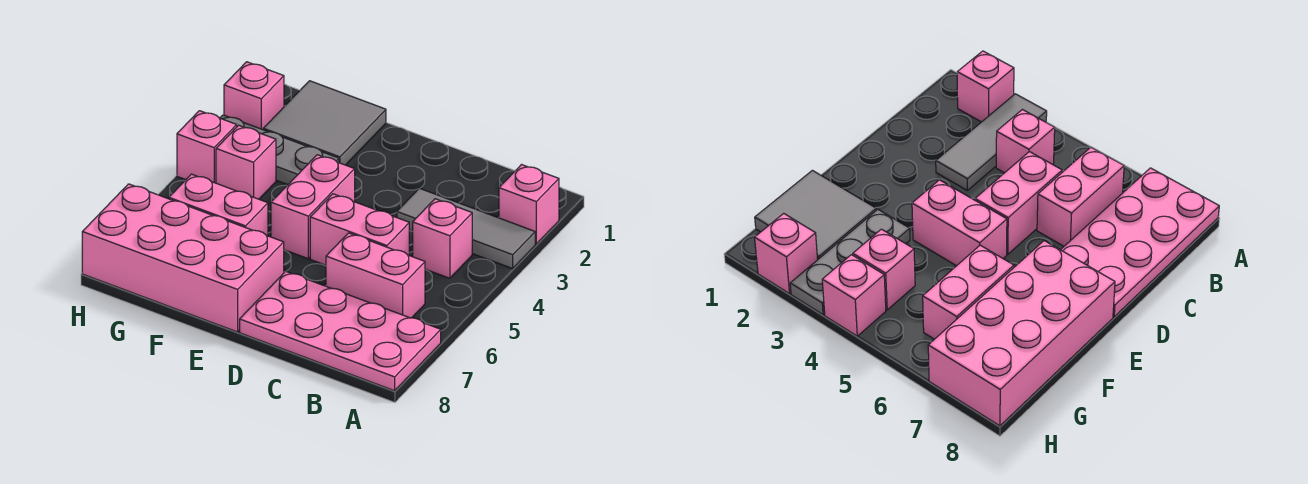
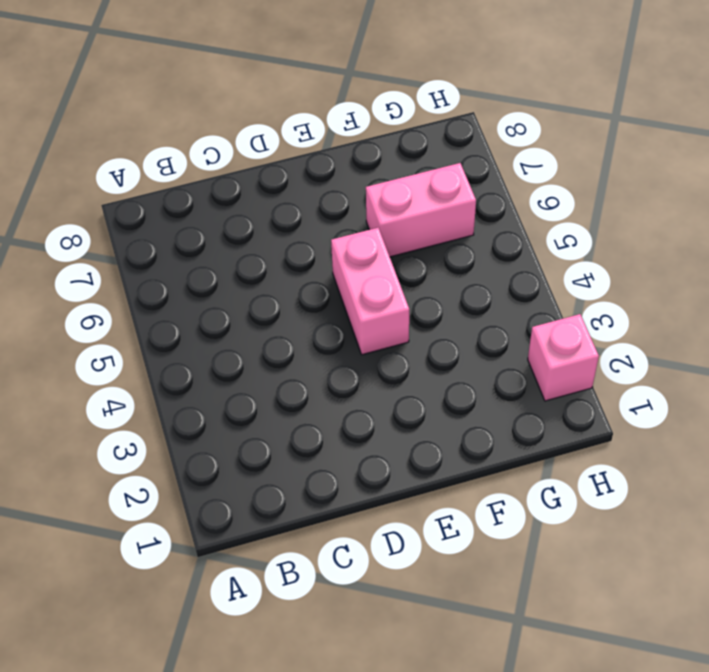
none -> pink 1x1 brick [499,165,559,244]
none -> grey 1x3 tile [397,188,535,269]
none -> pink 2x4 plate [240,271,441,391]

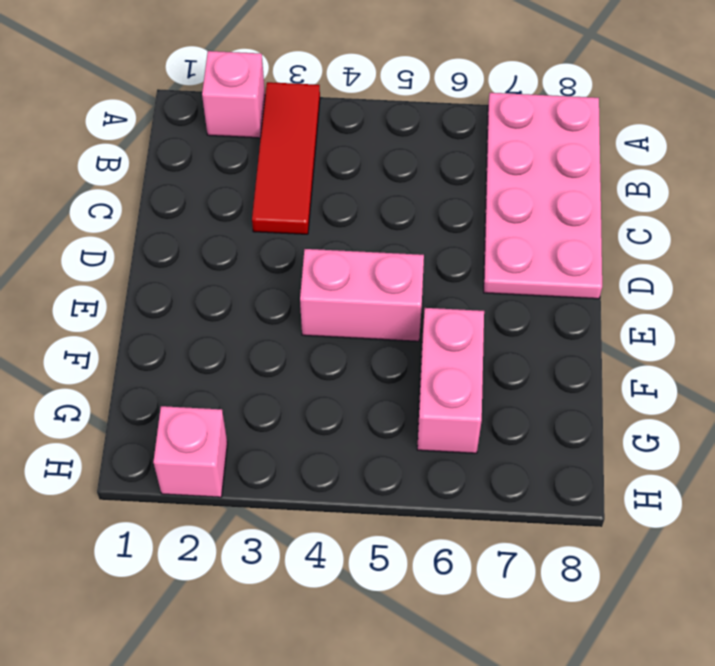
red 1x3 tile [252,82,320,234] -> grey 1x3 tile [397,188,535,269]
none -> pink 1x1 brick [413,199,472,278]
none -> pink 1x2 brick [326,233,425,318]
none -> pink 1x2 brick [310,194,409,265]

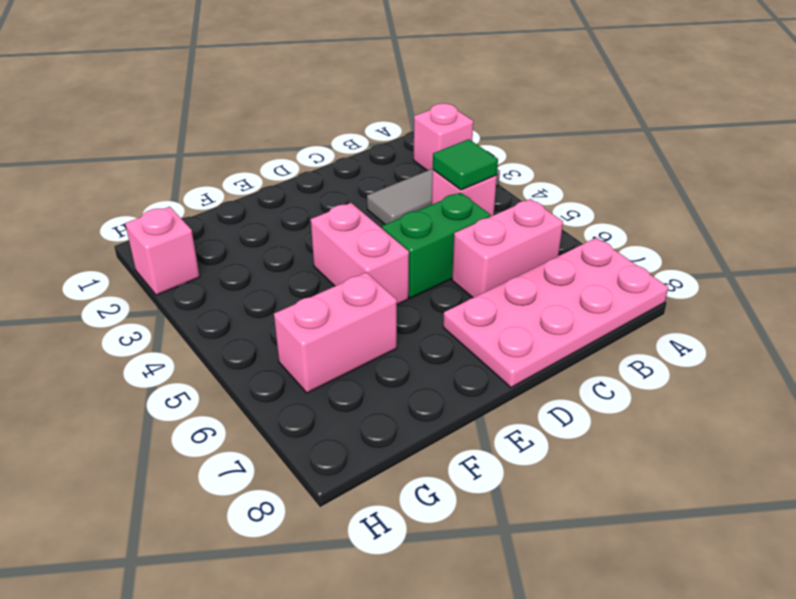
green 1x1 tile [433,139,498,190] -> none
green 1x2 brick [382,193,491,298] -> pink 1x2 brick [310,194,409,265]
none -> pink 2x4 brick [82,184,284,332]
none -> grey 2x2 tile [263,81,386,165]
none -> grey 1x3 plate [220,115,339,185]

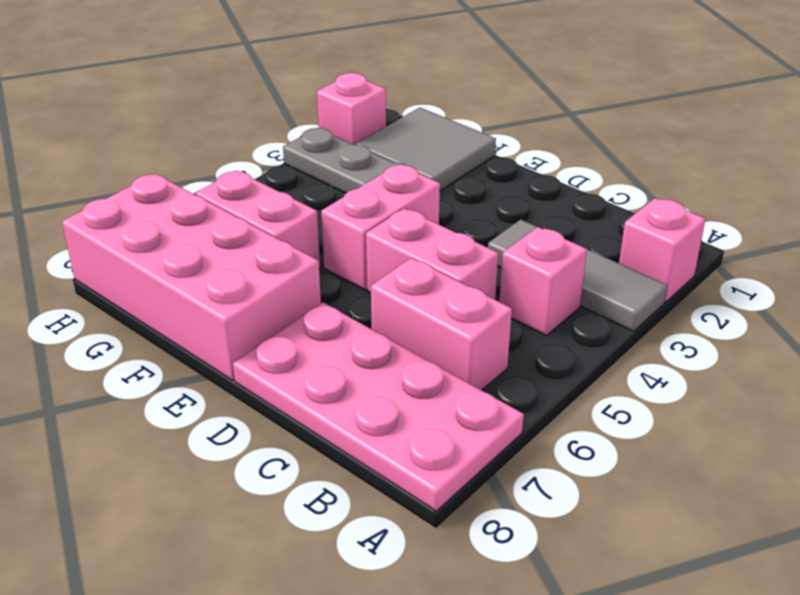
none -> pink 1x1 brick [216,125,276,199]
none -> pink 1x1 brick [177,111,237,183]

